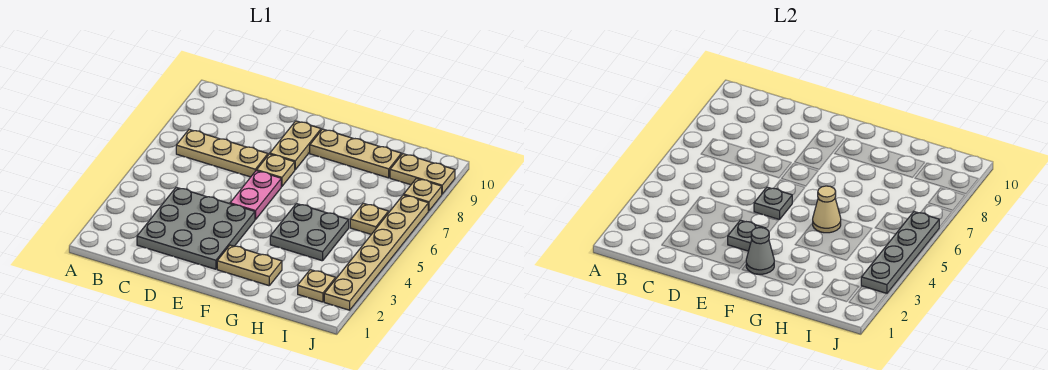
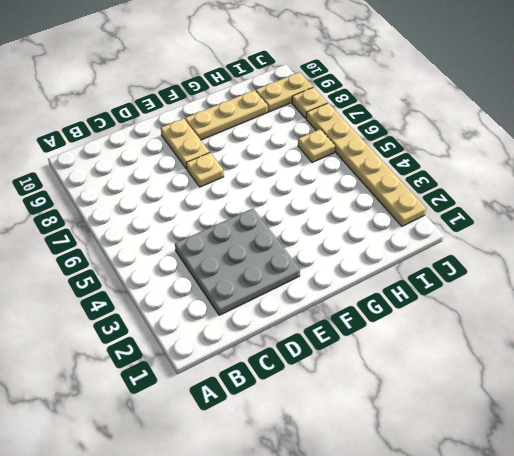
none -> tan 1x3 plate [176,130,268,177]
none -> pink 1x2 plate [230,171,281,220]
none -> tan 1x2 plate [217,245,282,286]

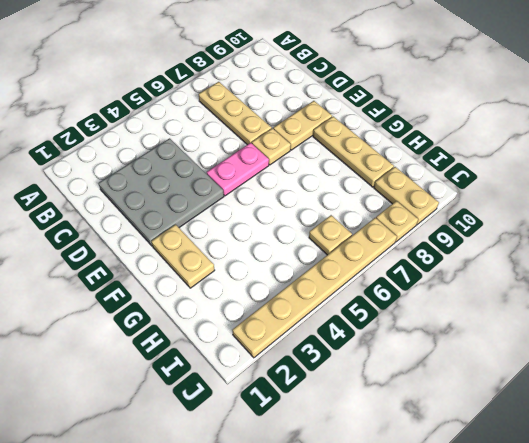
none -> grey 2x2 plate [270,204,349,261]
none -> tan 1x1 plate [298,270,336,302]
none -> grey 1x1 plate [728,220,766,251]

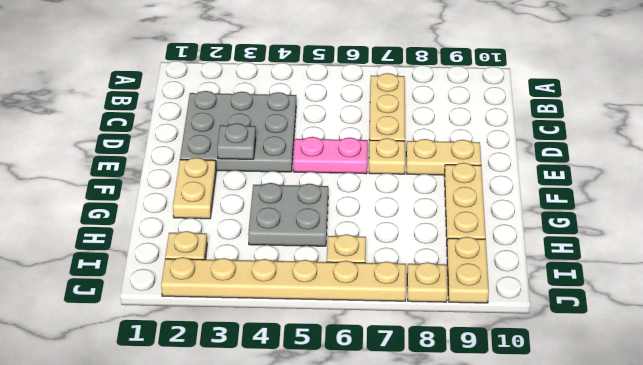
none -> grey 1x1 plate [754,187,792,220]
none -> grey 1x1 cone [746,228,774,275]
none -> tan 1x1 cone [813,186,841,233]

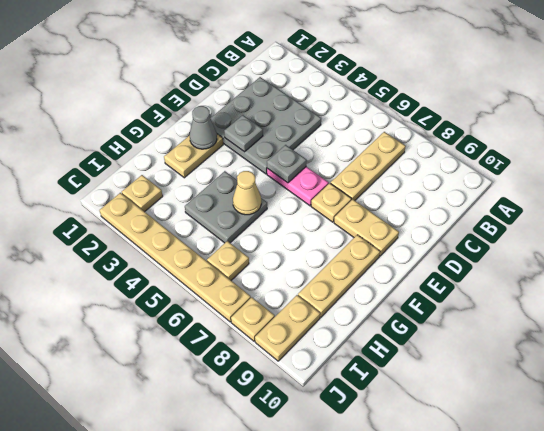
none -> grey 1x4 plate [861,212,939,294]

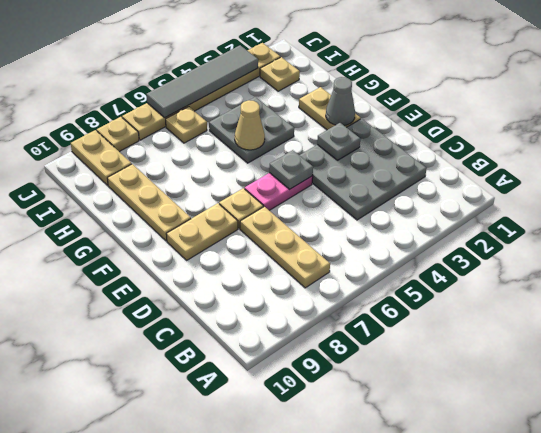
grey 1x4 tile [146,45,258,118] -> grey 1x4 plate [861,212,939,294]

